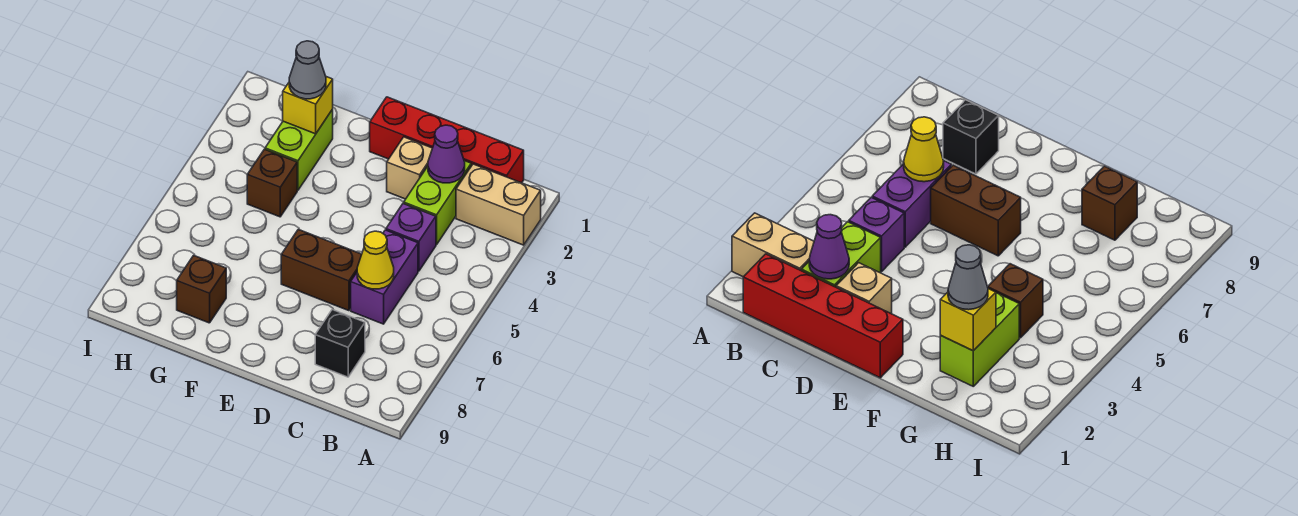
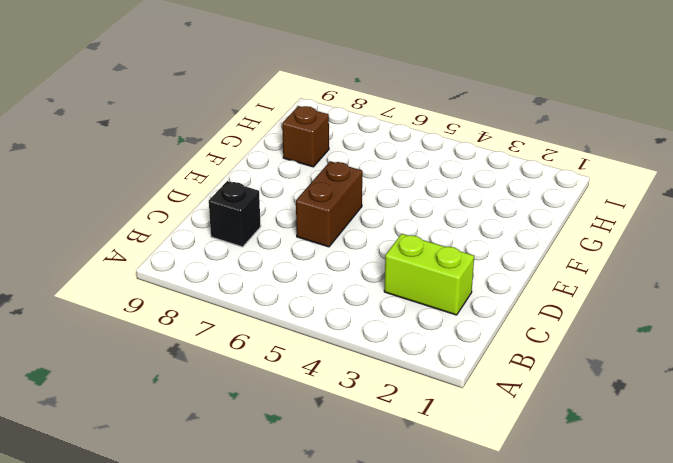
none -> tan 1x2 brick [456,164,541,245]
none -> red 1x4 brick [370,97,524,183]
none -> purple 1x1 brick [386,203,436,271]

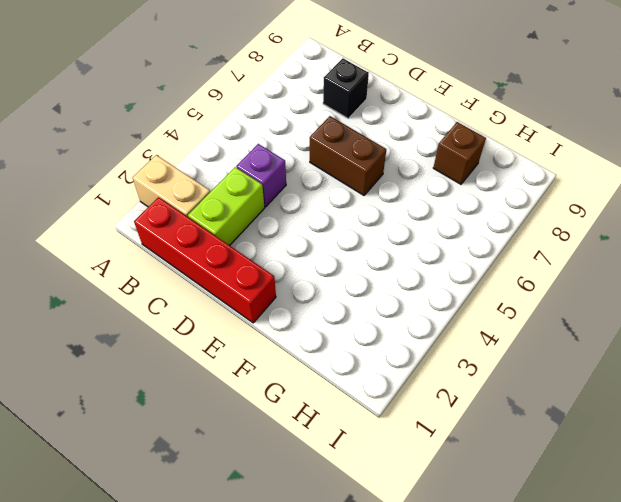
none -> purple 1x2 brick [351,230,418,324]
none -> tan 1x1 brick [387,137,432,199]
none -> lime 1x2 brick [265,109,333,190]

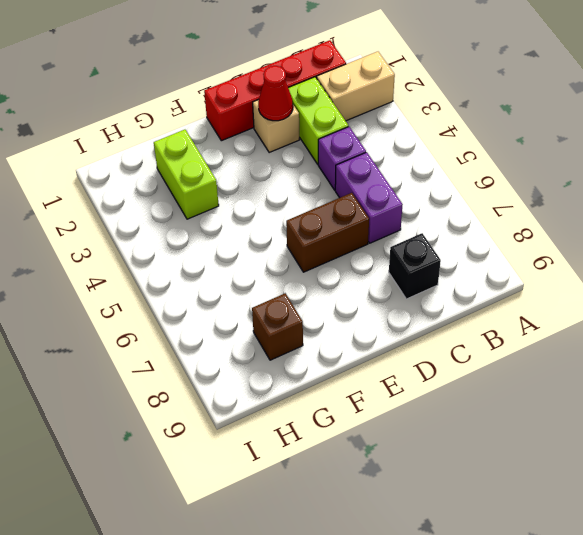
red 1x1 cone [258,66,293,121] -> none
none -> brown 1x1 brick [247,149,297,217]
none -> purple 1x1 cone [428,125,465,183]
none -> yellow 1x1 cone [357,231,394,289]

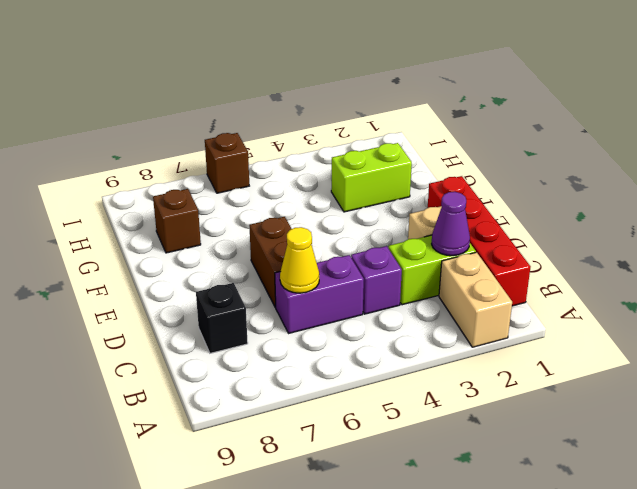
brown 1x1 brick [205,133,249,193] -> brown 1x1 brick moved to [247,149,297,217]
none -> yellow 1x1 brick [283,77,333,134]
none -> grey 1x1 cone [289,41,326,99]

